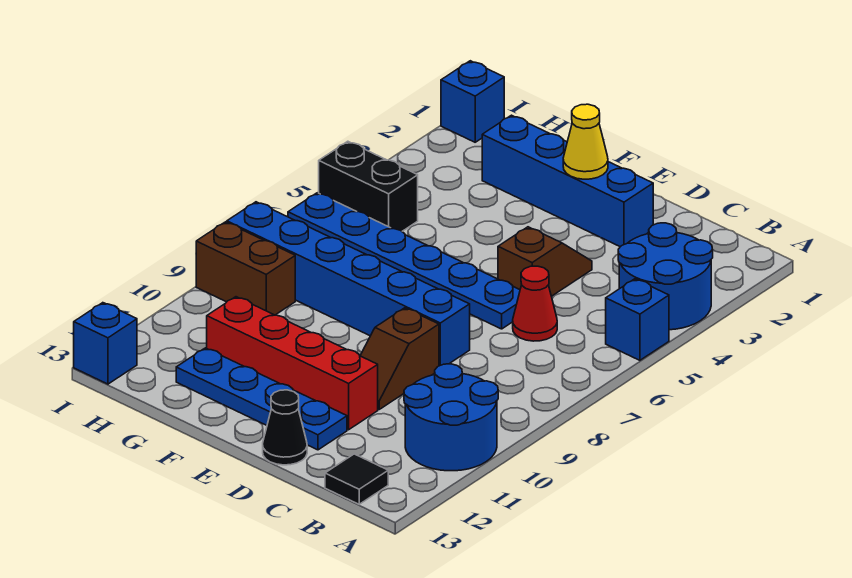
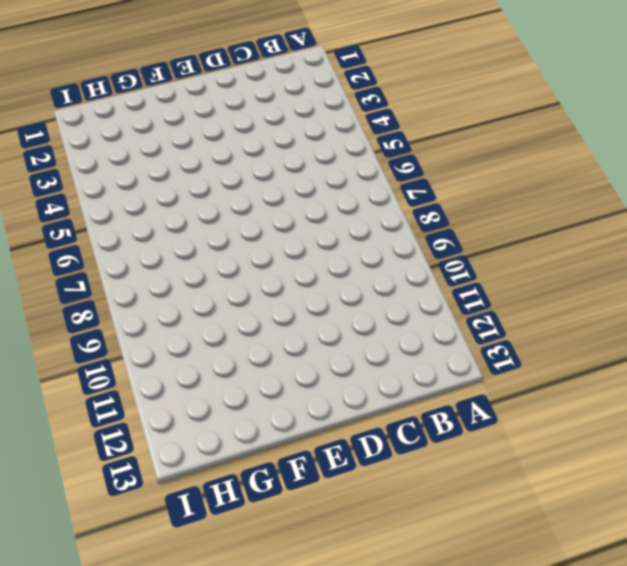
none -> blue 2x2 round brick [618,223,713,330]
none -> blue 1x1 brick [606,279,669,360]
none -> blue 2x2 round brick [404,364,498,471]

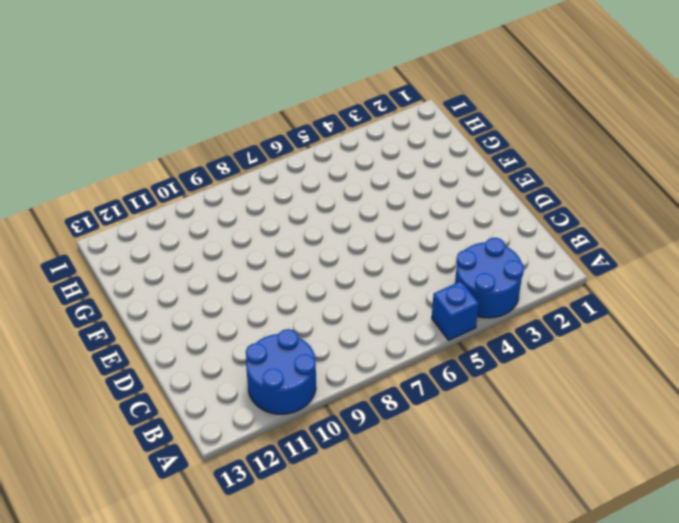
none -> black 1x1 tile [325,454,388,504]
none -> red 1x1 cone [513,266,557,341]
none -> blue 1x4 brick [482,115,653,247]

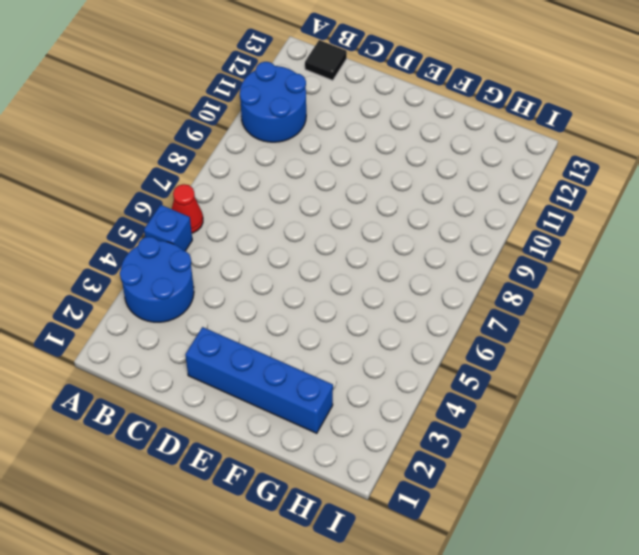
red 1x1 cone [172,184,203,233] -> red 1x1 cone moved to [513,266,557,341]
none -> brown 1x2 slope [498,227,592,296]
none -> blue 1x6 plate [288,193,520,329]
none -> blue 1x6 brick [227,202,470,366]

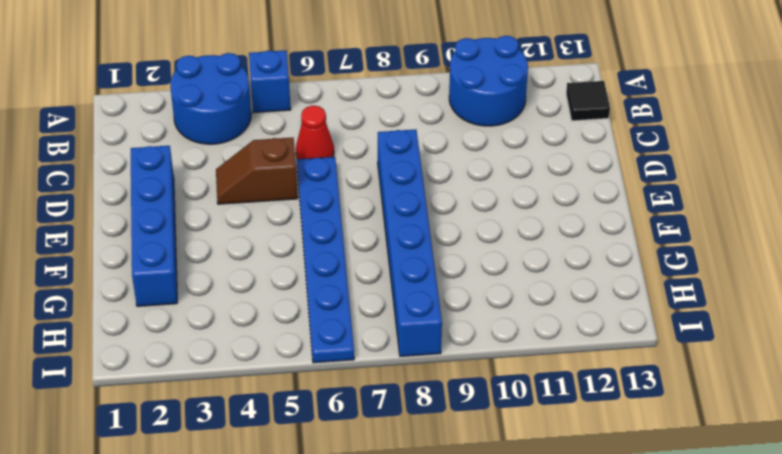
none -> brown 1x2 slope [360,308,439,409]
none -> red 1x4 brick [207,297,378,430]
none -> blue 1x4 plate [176,348,347,450]

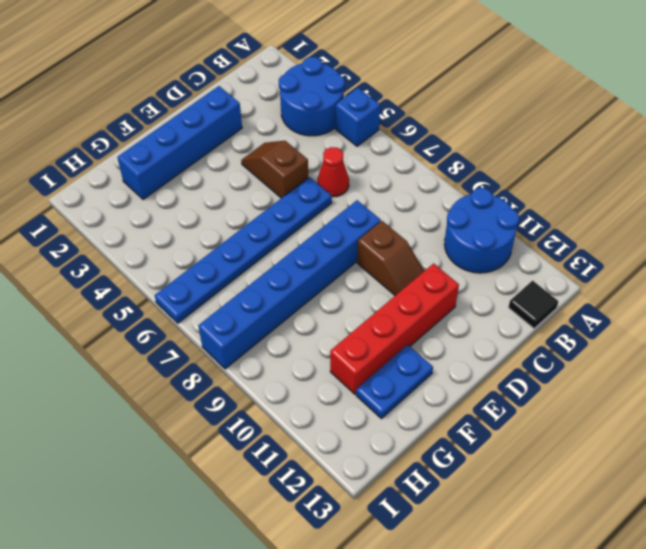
blue 1x2 plate [356,345,433,419] -> blue 1x4 plate [176,348,347,450]
none -> black 1x1 cone [263,390,307,465]
none -> black 1x2 brick [319,141,418,231]
none -> brown 1x2 brick [196,222,295,315]

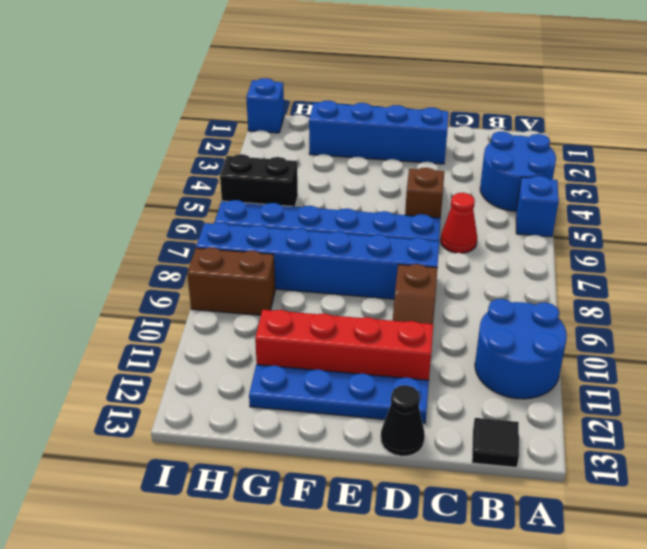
none -> blue 1x1 brick [74,303,137,384]
none -> yellow 1x1 cone [563,104,608,179]

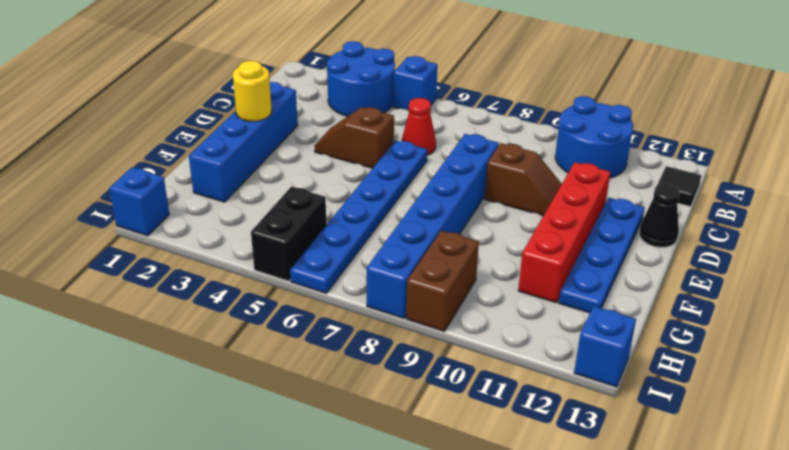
yellow 1x1 round brick [233,61,272,121] -> yellow 1x1 cone [563,104,608,179]

